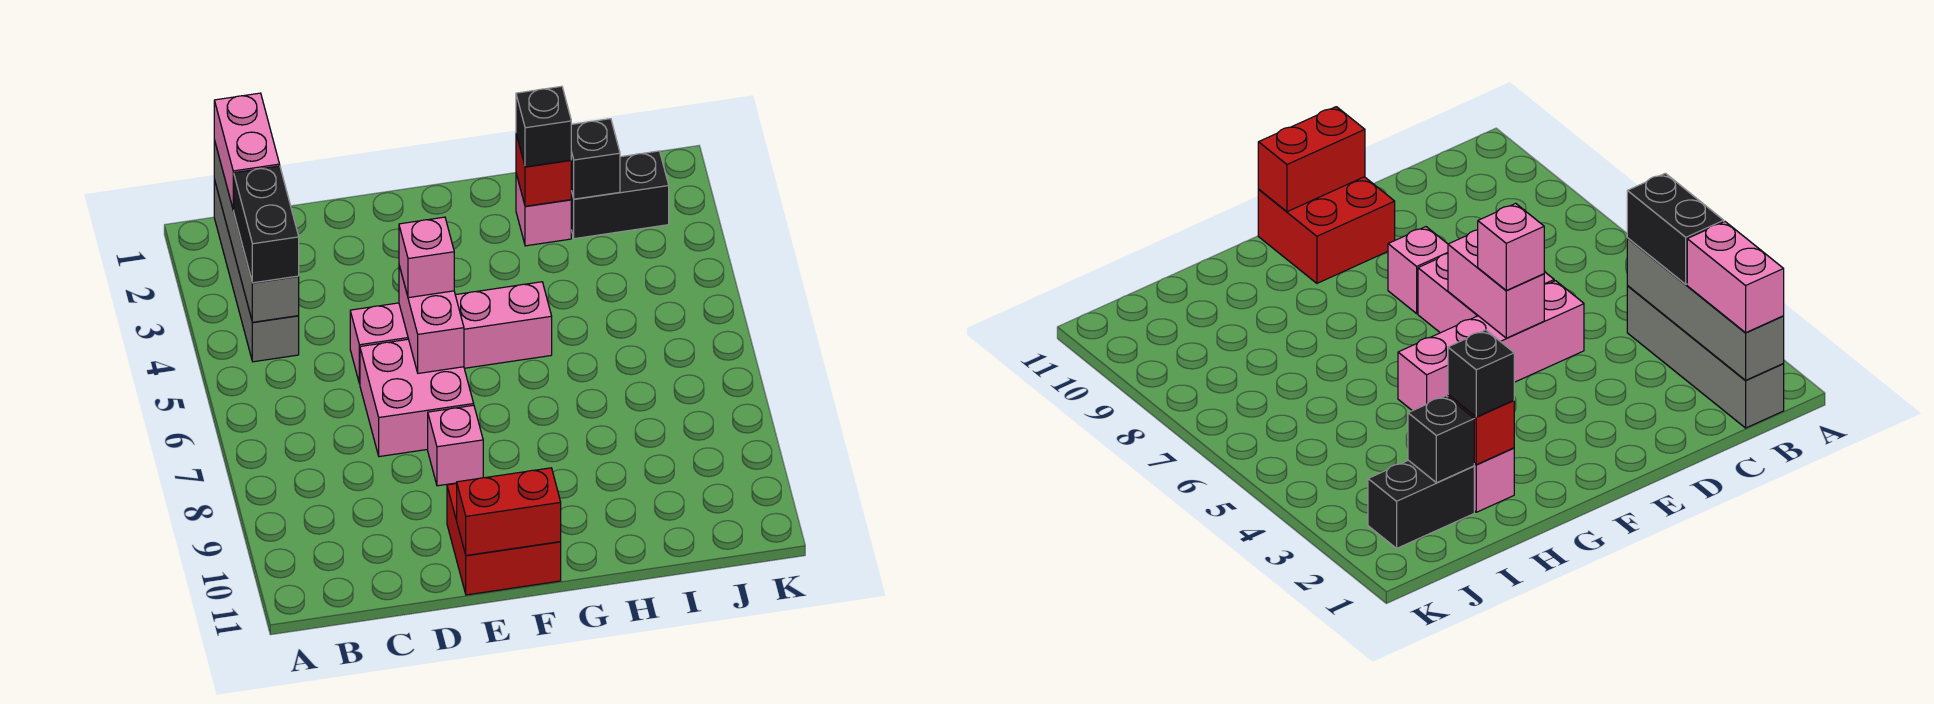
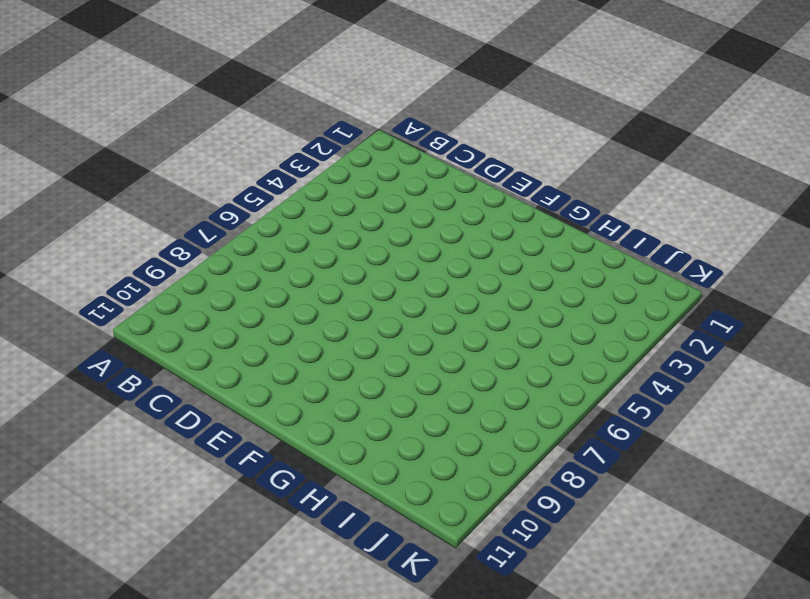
none -> grey 1x4 brick [214,180,299,362]
none -> pink 1x4 brick [350,282,552,384]
none -> pink 2x2 brick [360,339,474,457]

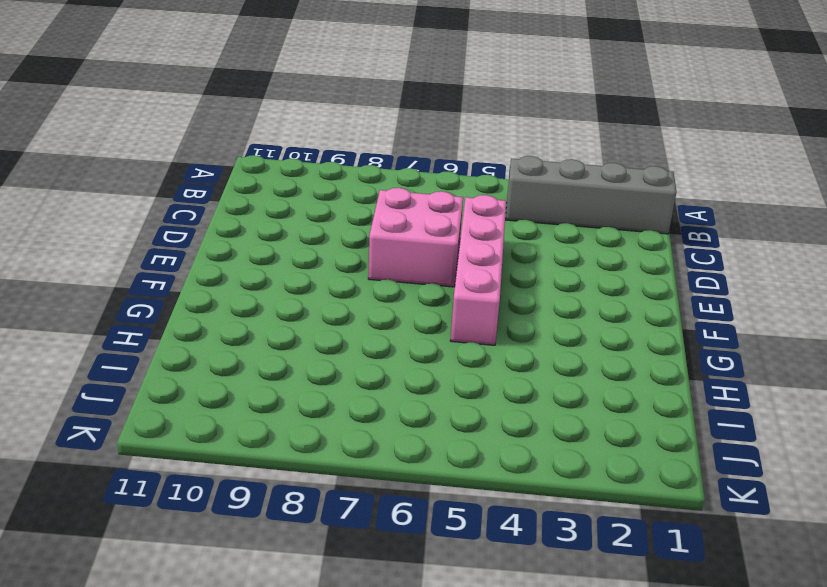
none -> pink 1x1 brick [428,405,483,486]
none -> red 2x2 brick [447,484,561,595]
none -> pink 1x1 brick [516,174,571,246]

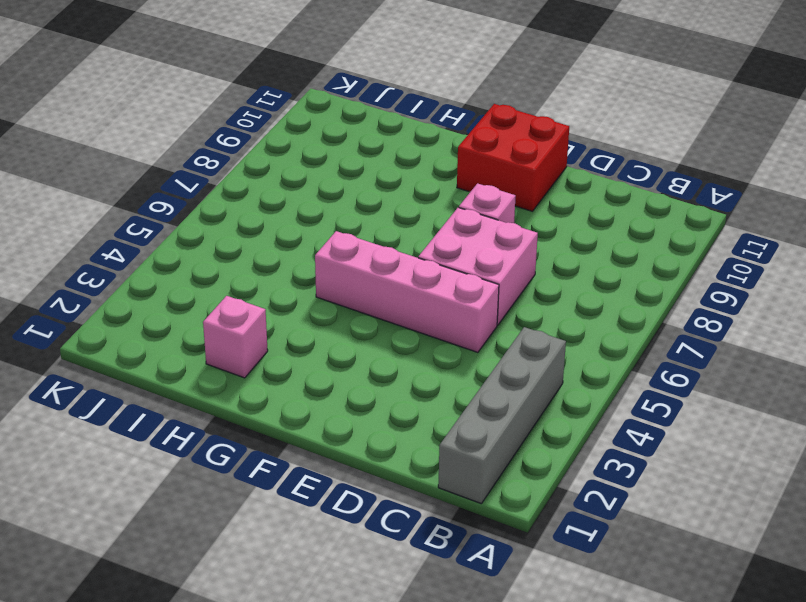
none -> black 1x2 brick [571,151,669,239]
none -> grey 1x4 brick [214,140,299,322]
none -> pink 1x2 brick [399,266,464,373]

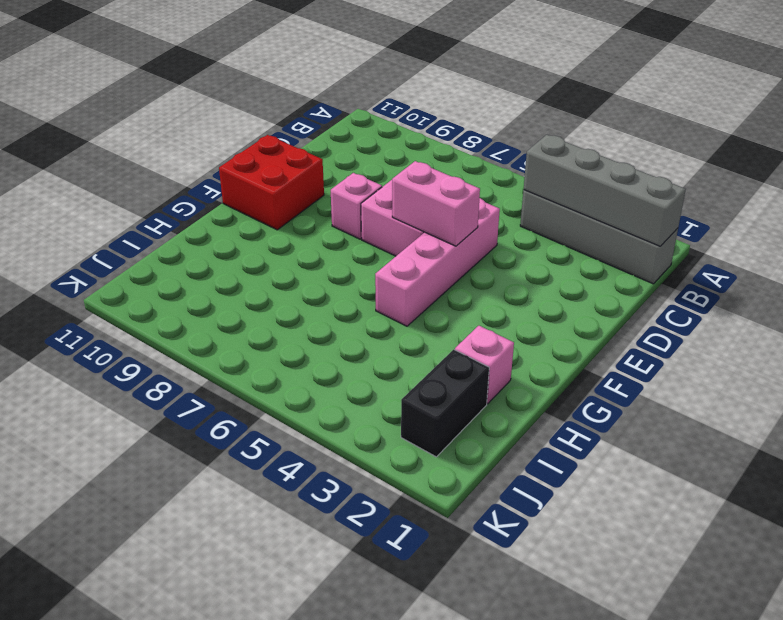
none -> red 1x2 brick [457,468,561,555]
none -> red 1x1 brick [516,135,571,206]
none -> black 1x1 brick [571,119,620,199]

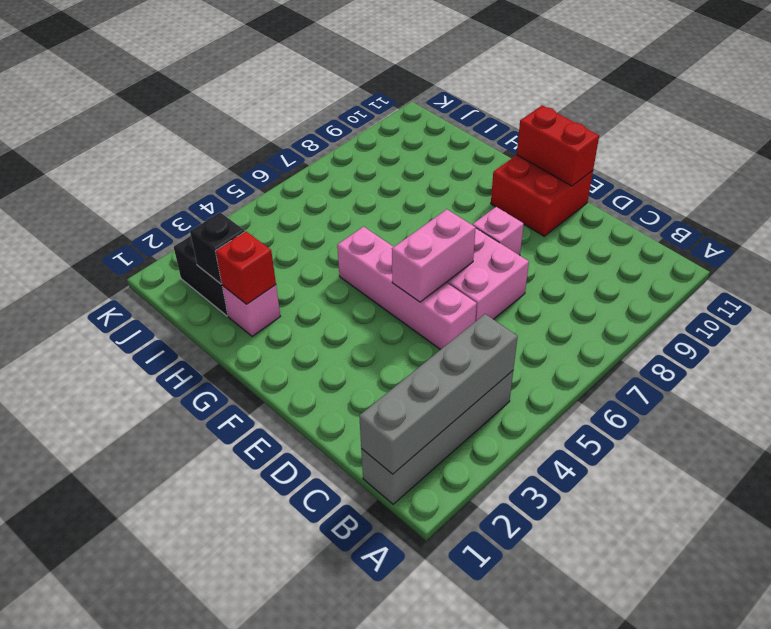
none -> pink 1x2 brick [214,93,280,210]
none -> black 1x2 brick [234,166,299,283]
none -> pink 1x1 brick [399,217,454,298]

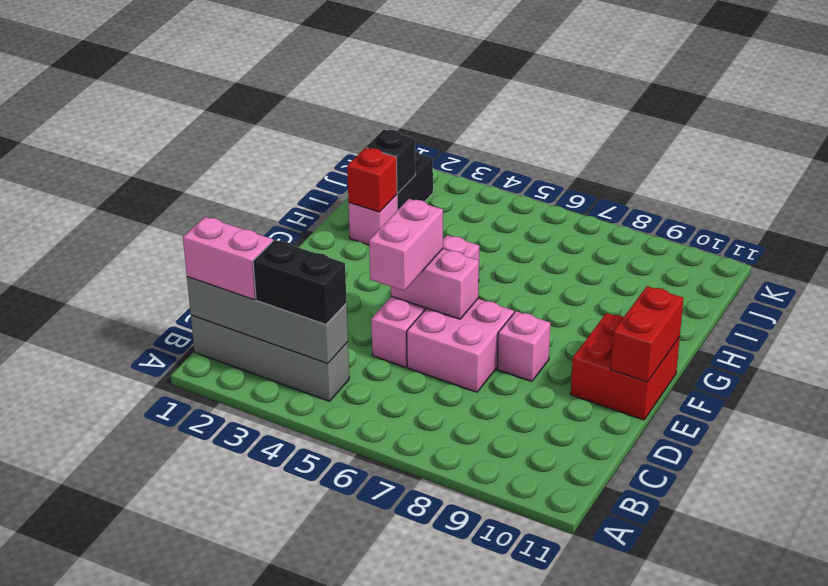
pink 1x2 brick [369,199,443,291] -> pink 1x1 brick [399,217,454,298]
none -> black 1x1 brick [516,86,571,167]

